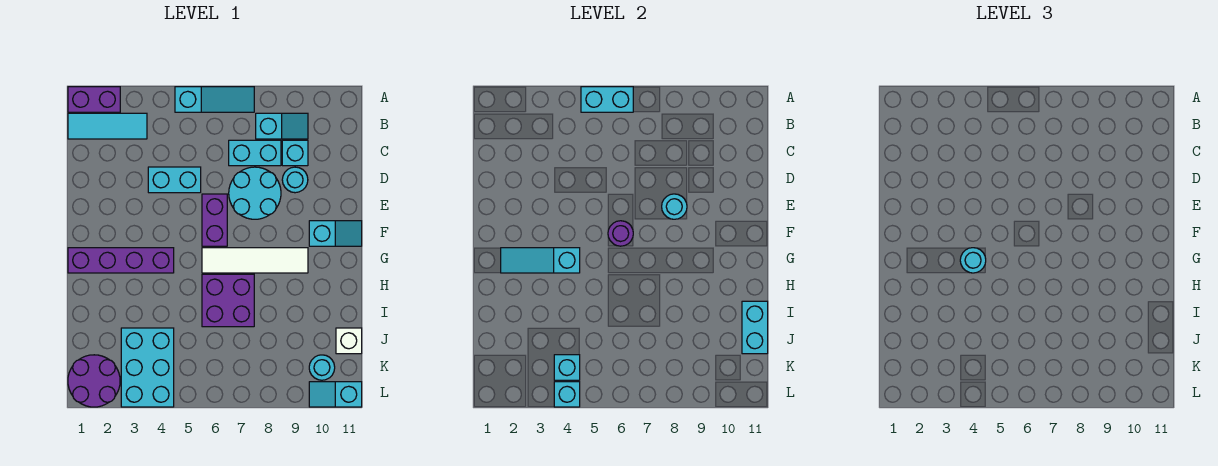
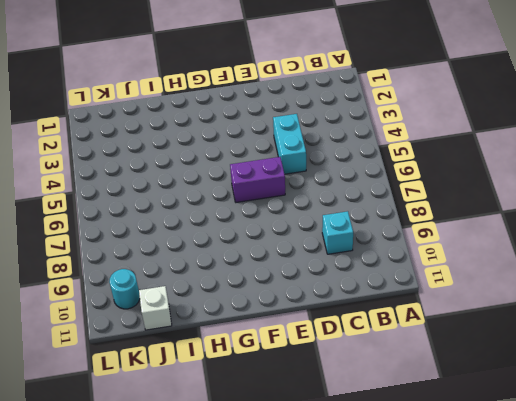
none -> purple 1x2 brick [68,87,120,112]
none -> cyan 1x3 slope [175,87,254,112]
none -> cyan 1x3 tile [68,113,147,139]

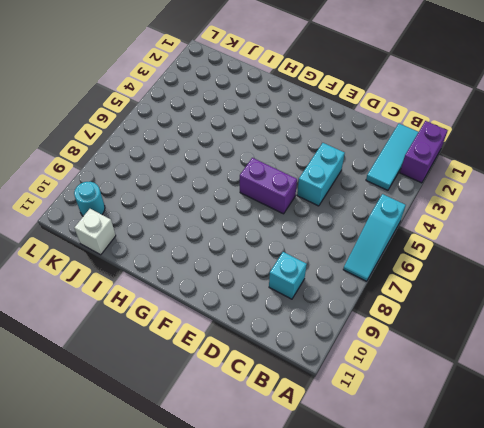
none -> cyan 1x2 slope [256,113,308,139]
none -> cyan 1x2 brick [229,140,281,166]
none -> cyan 2x2 round brick [229,167,281,219]

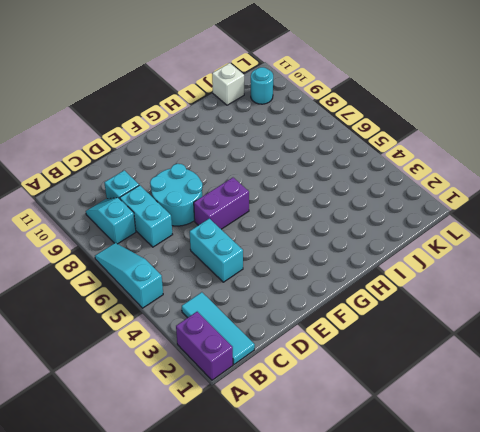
none -> cyan 1x1 round brick [282,167,308,193]
none -> cyan 1x2 slope [309,221,362,246]
none -> purple 1x4 brick [68,248,174,273]

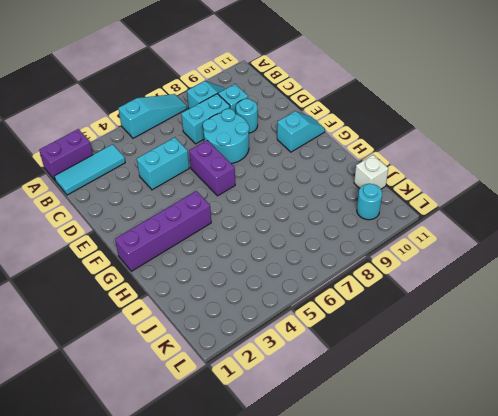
none -> white 1x4 tile [202,248,308,273]
none -> purple 2x2 brick [202,274,254,327]
none -> cyan 2x3 brick [121,328,174,407]

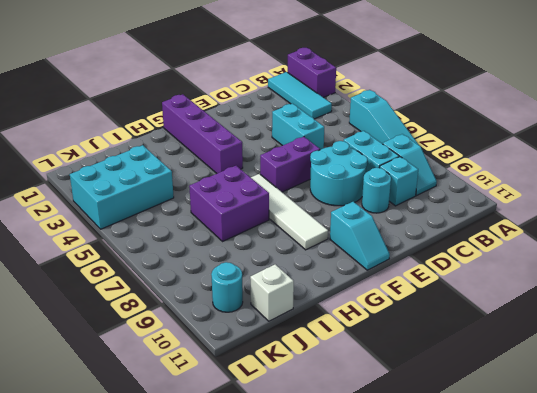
none -> purple 2x2 round brick [68,355,120,407]
none -> cyan 1x2 slope [309,382,362,407]
none -> cyan 1x2 brick [581,87,633,112]

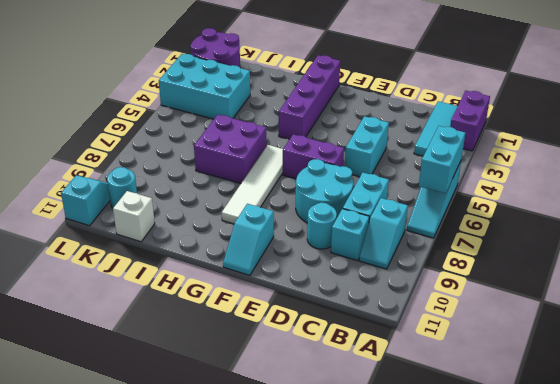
none -> cyan 1x1 round brick [662,194,687,219]
none -> purple 1x1 round brick [608,221,633,246]
none -> cyan 1x3 slope [501,248,580,273]

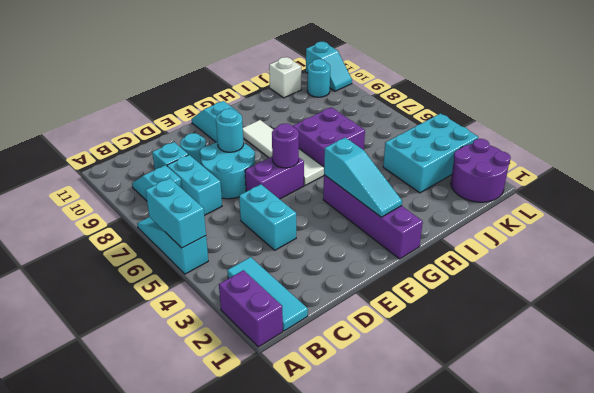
none -> cyan 1x2 brick [742,301,768,354]
none -> cyan 1x1 brick [554,355,580,380]
none -> cyan 1x1 brick [554,382,580,407]

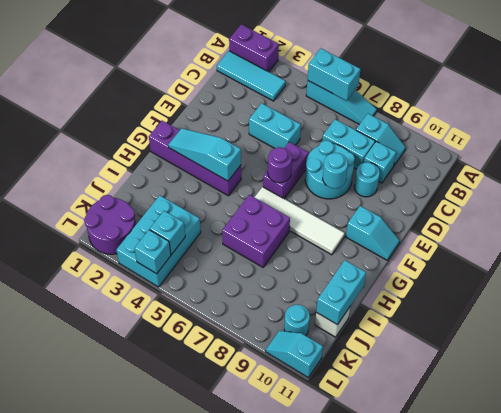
none -> cyan 1x1 round brick [960,248,986,273]

